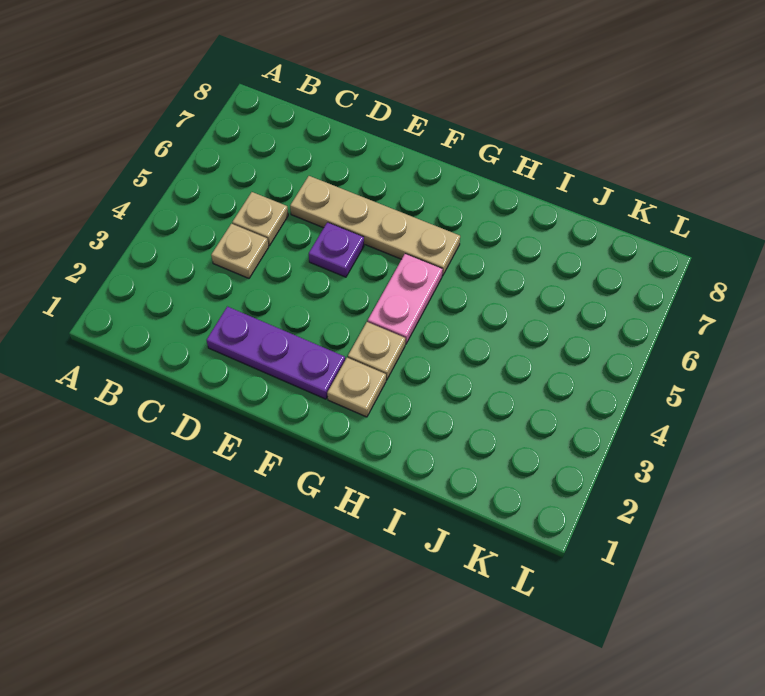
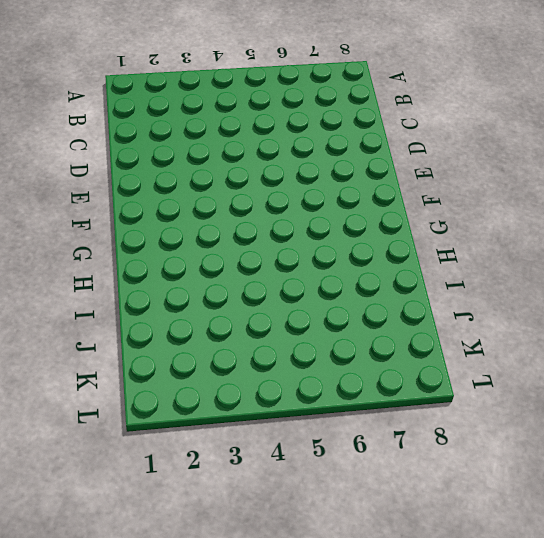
none -> tan 1x1 plate [211,224,269,278]
none -> tan 1x1 plate [232,192,288,246]

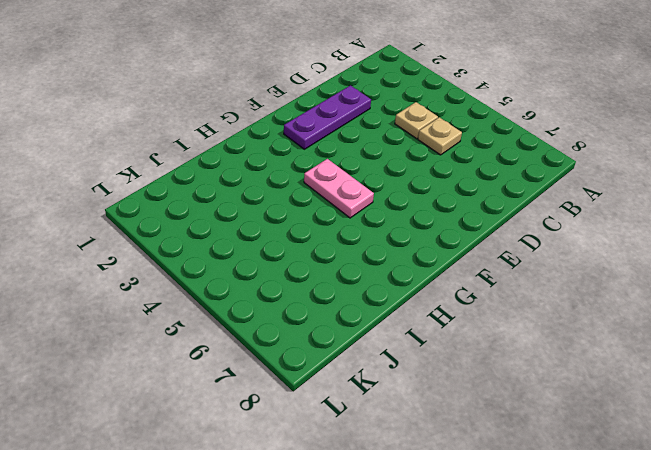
none -> tan 1x4 plate [290,176,460,276]
none -> purple 1x1 plate [309,222,364,277]

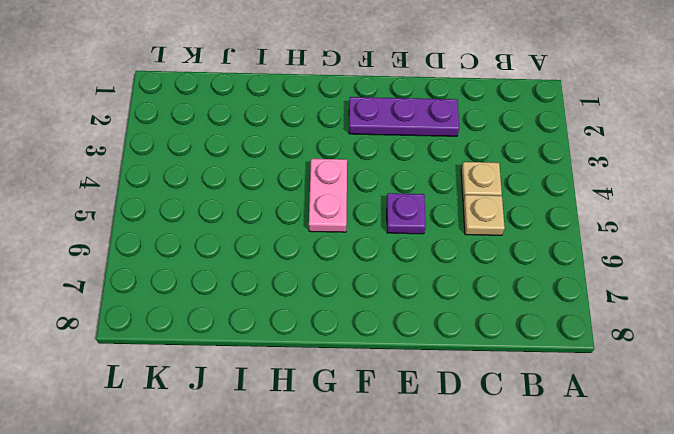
none -> tan 1x4 plate [290,176,460,276]
none -> tan 1x1 plate [327,358,386,417]

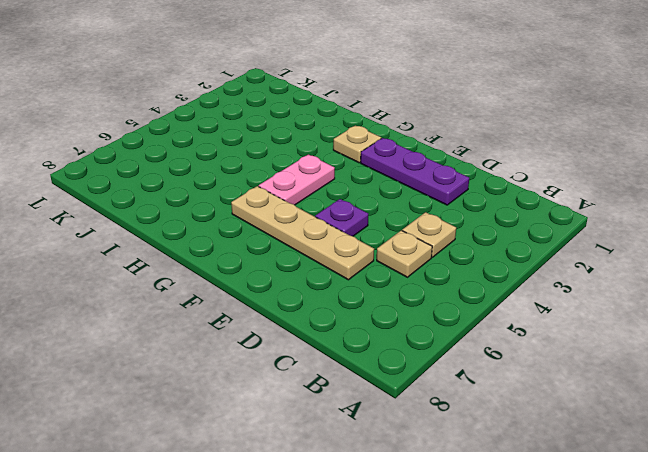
none -> tan 1x1 plate [348,322,405,380]

